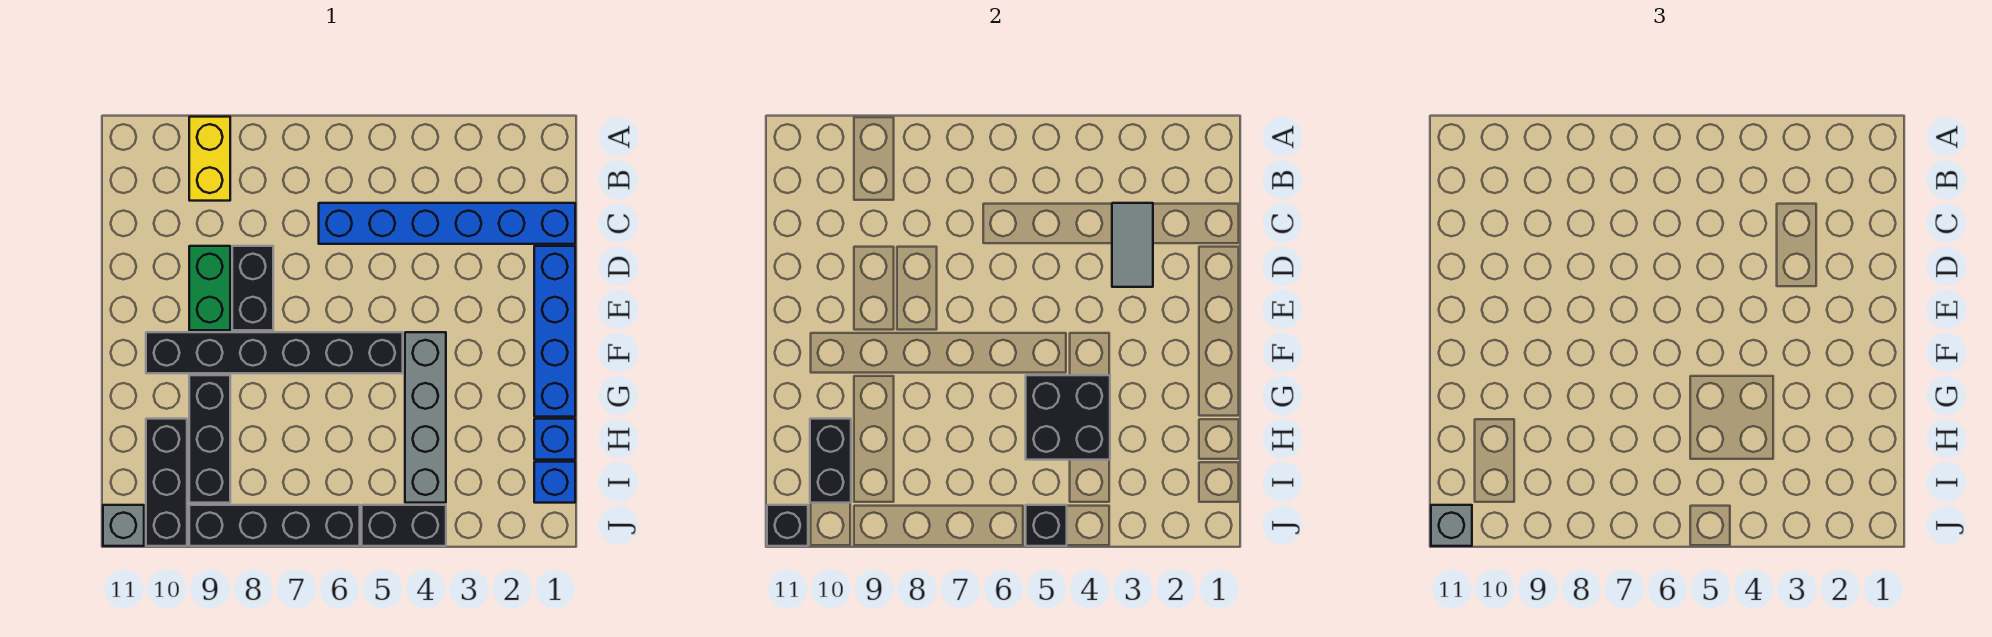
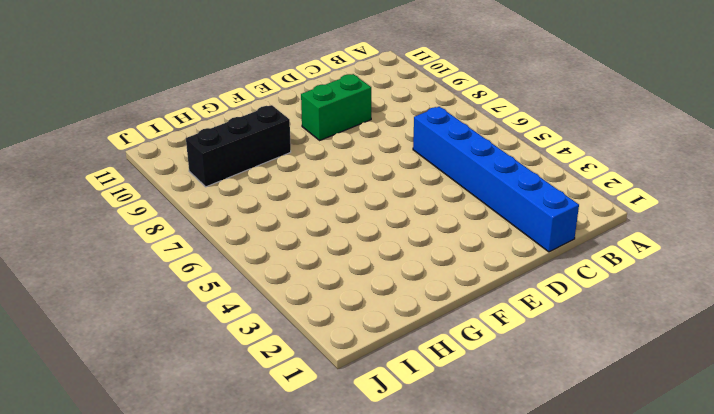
none -> yellow 1x2 brick [189,117,230,201]
none -> blue 1x4 brick [534,246,575,417]
none -> black 1x2 brick [232,246,273,330]

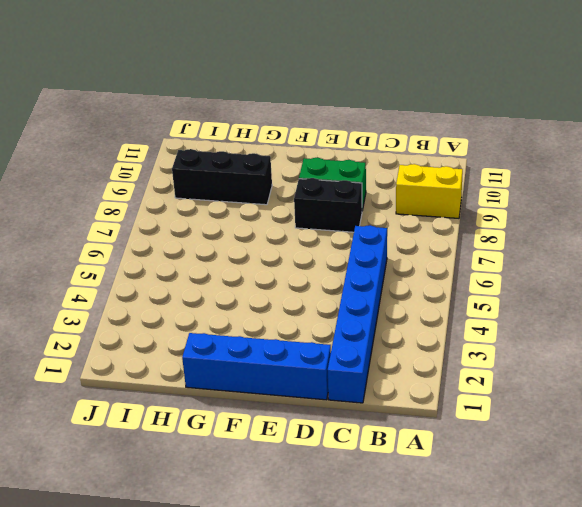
none -> grey 1x4 brick [405,332,446,503]
none -> black 1x6 brick [146,332,403,373]
none -> blue 1x1 brick [534,419,575,460]

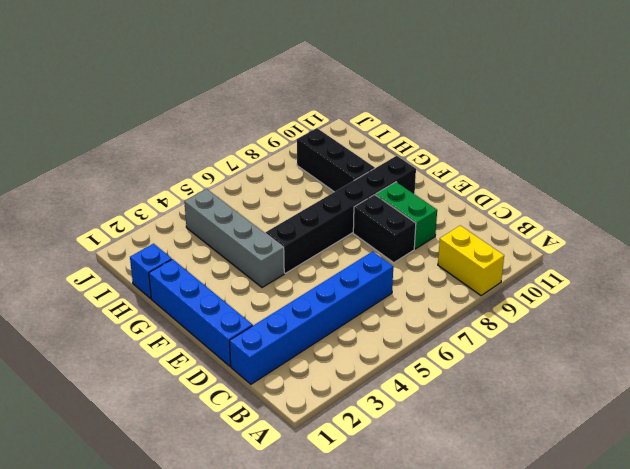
none -> black 1x3 brick [146,419,187,546]
none -> blue 1x1 brick [534,462,575,503]
none -> black 1x2 brick [362,505,446,546]

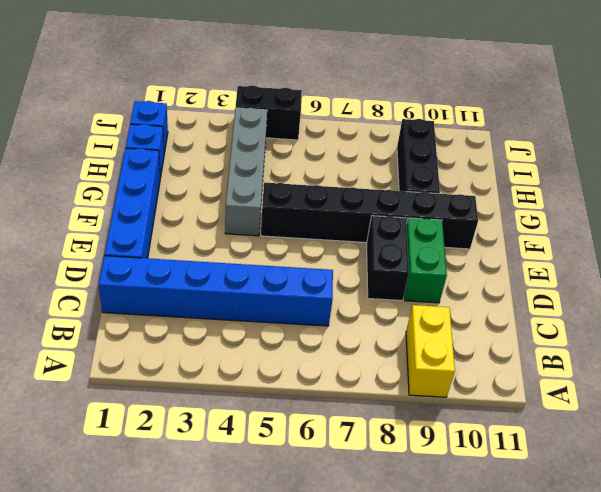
none -> black 1x3 brick [146,419,187,546]
none -> black 1x4 brick [189,505,360,546]
none -> grey 1x1 brick [103,505,144,546]

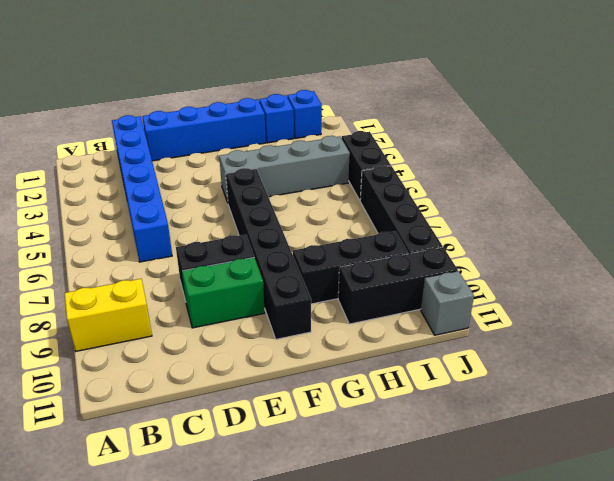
none -> grey 1x2 tile [1112,203,1153,287]
none -> black 2x2 brick [1026,375,1110,460]
none -> black 1x2 brick [810,419,851,503]

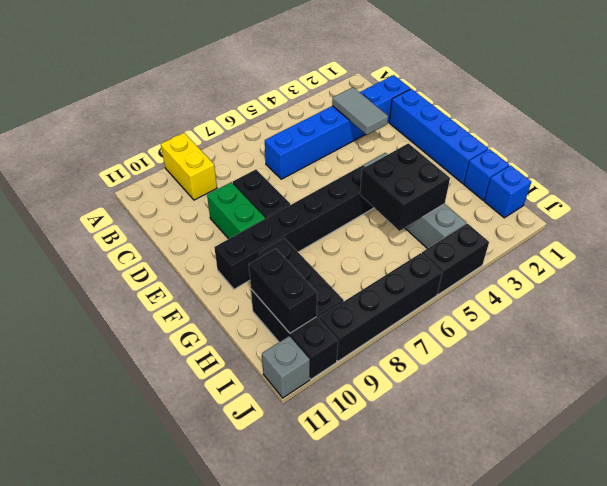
none -> black 1x1 brick [1026,505,1067,546]
none -> black 1x1 brick [767,505,808,546]
none -> grey 1x1 brick [1431,505,1472,546]

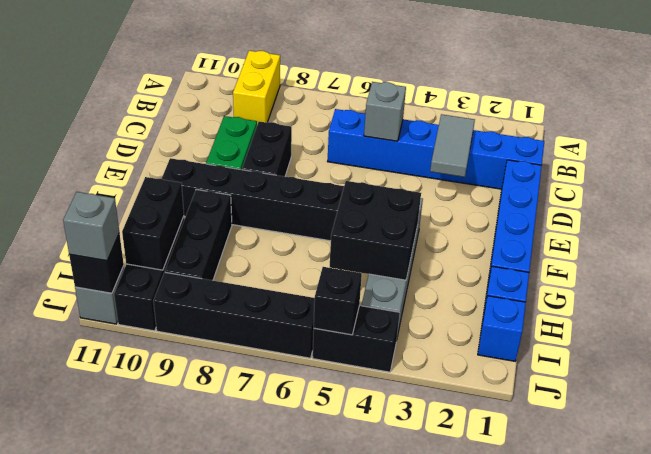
grey 1x1 brick [364,82,406,141] -> none

